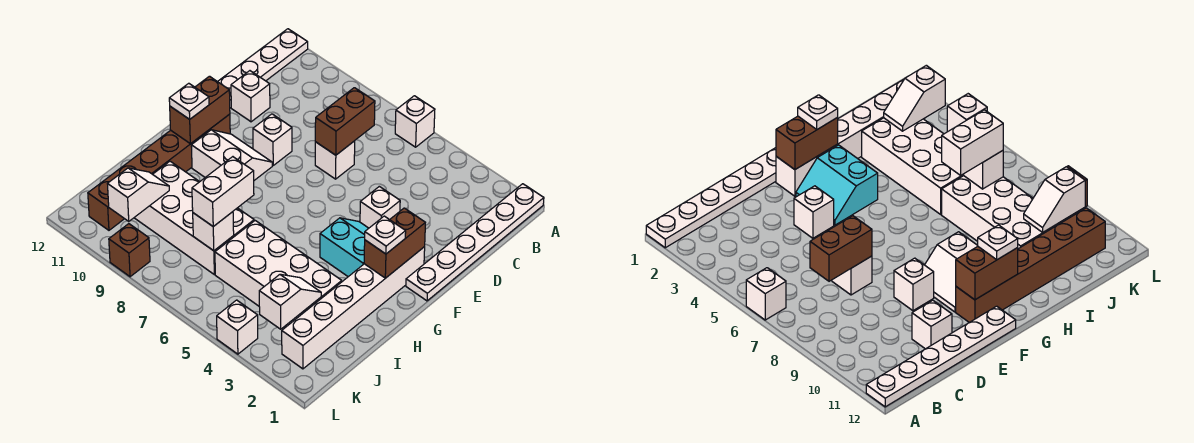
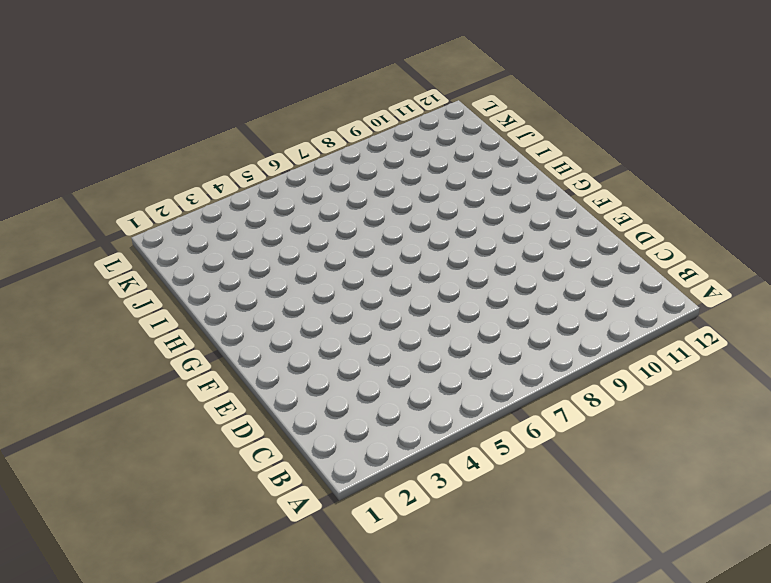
none -> white 1x6 plate [406,184,544,301]
none -> white 1x1 brick [395,96,435,147]
none -> white 1x6 plate [218,29,308,108]

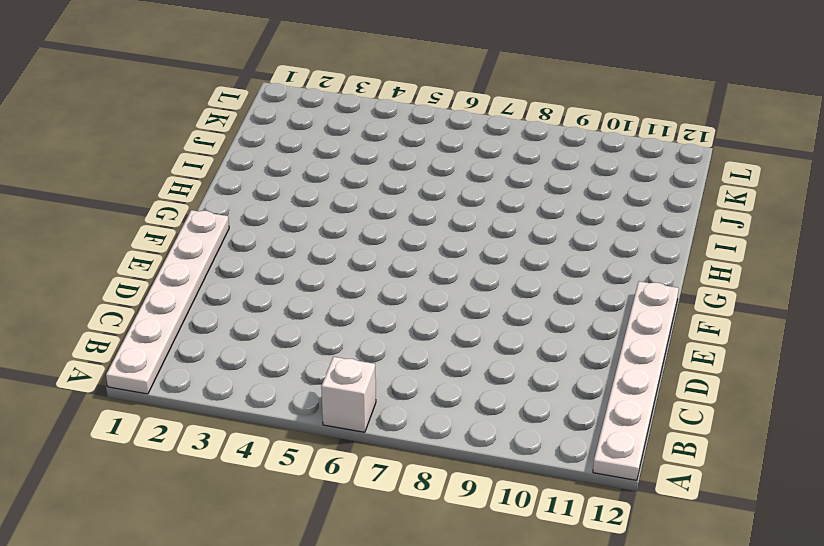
none -> white 1x1 brick [315,141,355,179]
none -> white 1x1 brick [231,71,270,122]
none -> white 1x1 brick [360,186,400,228]

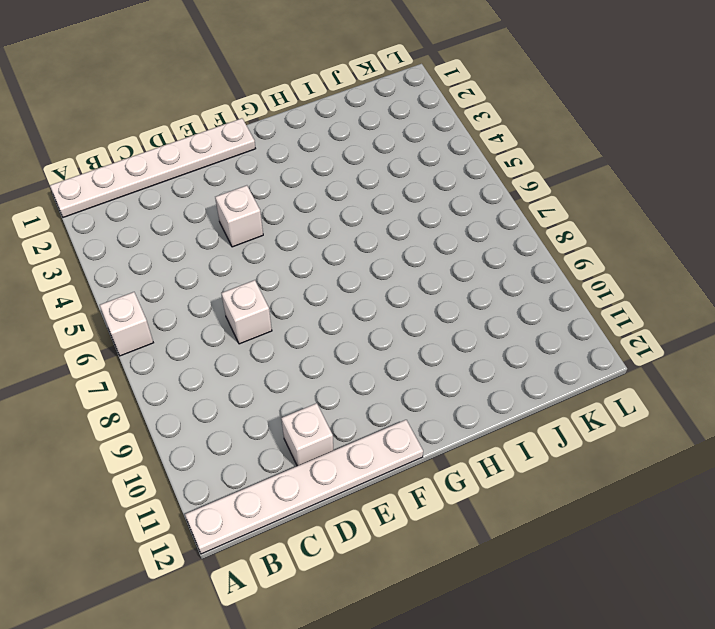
none -> white 1x1 brick [253,114,292,165]
none -> white 1x6 brick [282,247,425,369]
none -> cyan 2x2 slope [320,218,369,277]

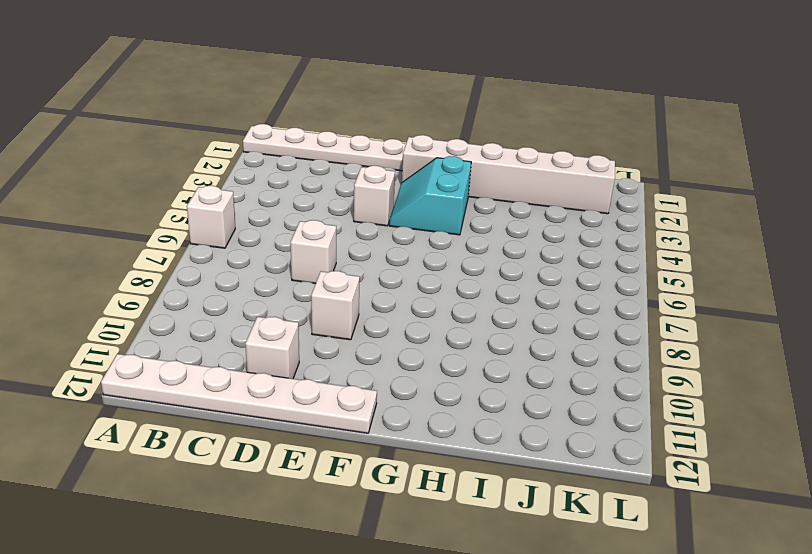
none -> white 2x2 slope [191,130,272,180]
none -> brown 1x6 brick [88,114,230,230]
none -> white 2x4 brick [215,221,342,326]

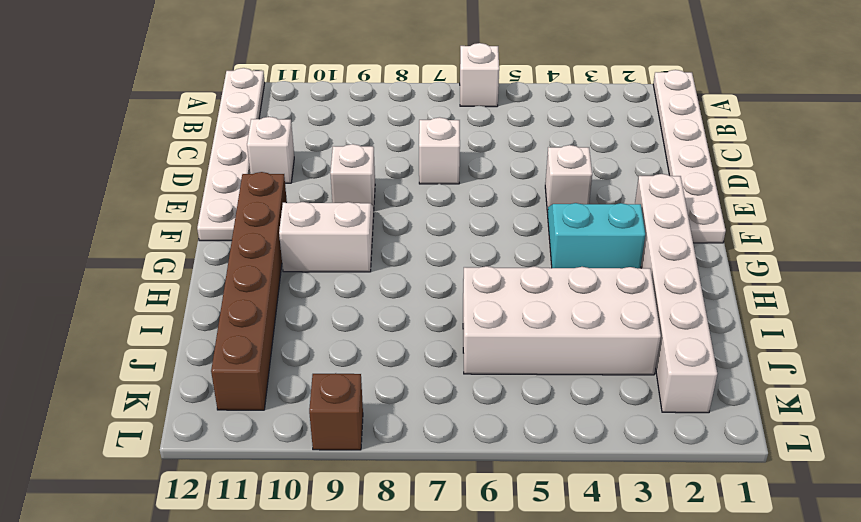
none -> white 2x4 brick [134,161,254,274]
none -> white 1x1 brick [217,300,258,354]
none -> brown 1x2 brick [315,88,375,155]

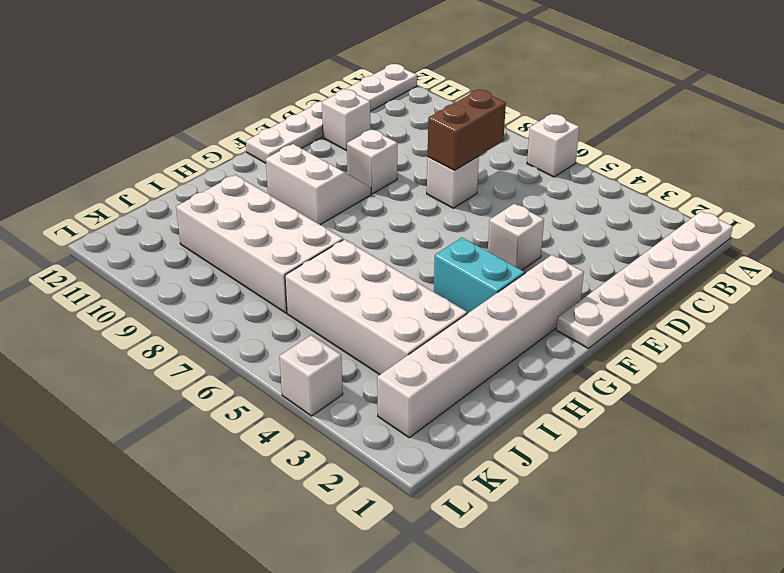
none -> brown 1x6 brick [88,114,230,230]
none -> brown 1x1 brick [109,224,150,277]
none -> brown 1x2 brick [364,208,425,278]

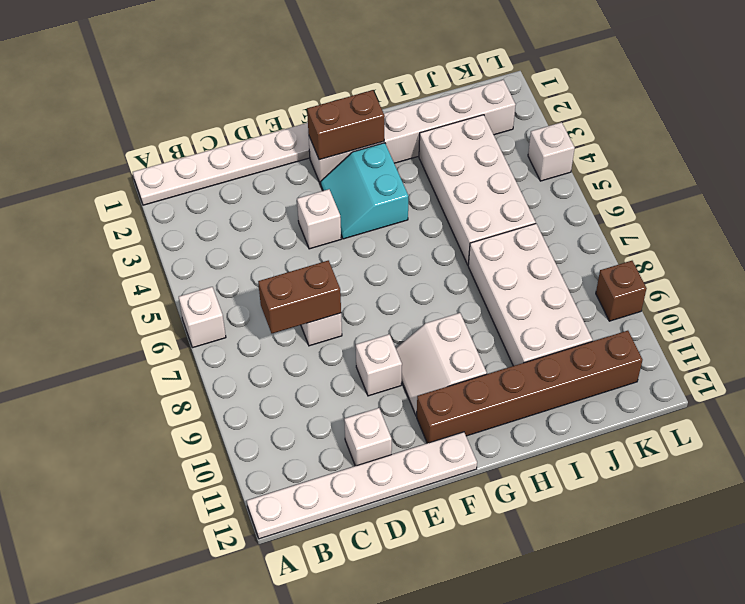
none -> brown 1x2 brick [170,76,230,144]
none -> white 1x2 slope [259,274,321,329]
none -> white 1x1 brick [193,212,234,251]

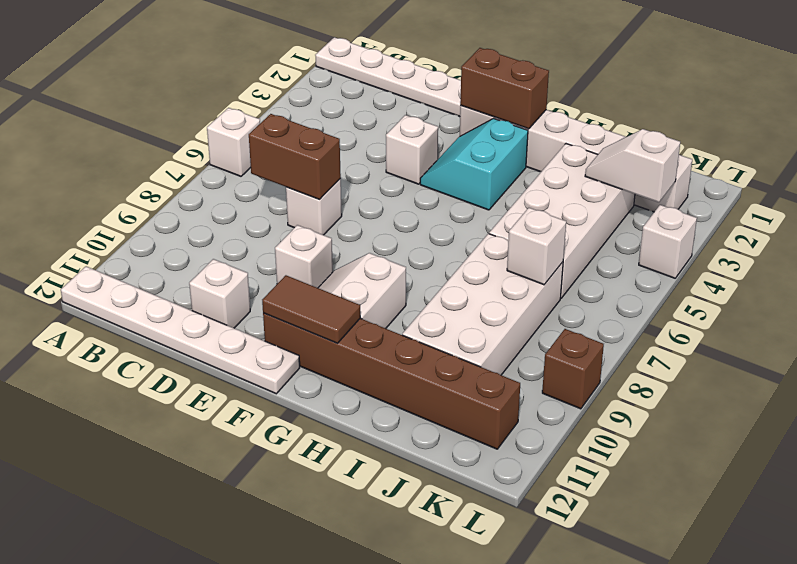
brown 1x2 tile [262,275,360,343] -> brown 1x2 brick [170,76,230,144]
none -> white 1x2 slope [108,168,169,221]
none -> white 1x1 plate [365,216,406,254]
none -> white 1x1 plate [169,83,209,119]

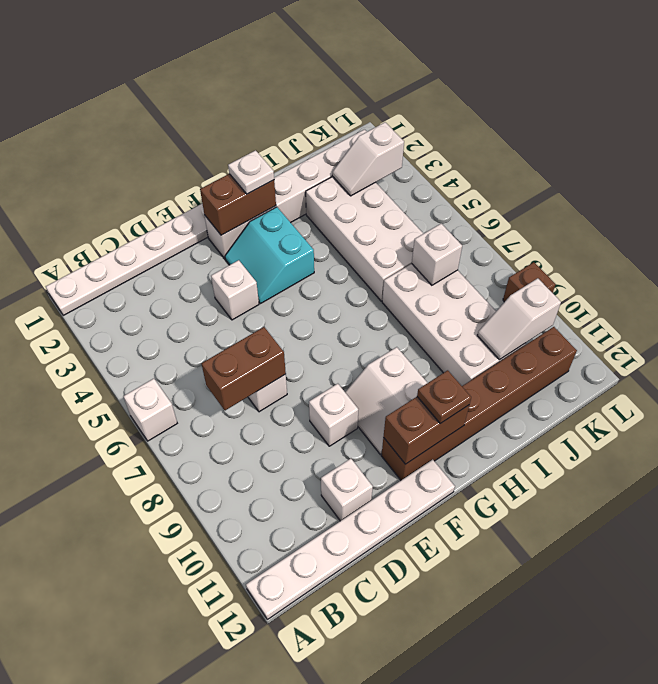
brown 1x1 plate [417,370,471,424] -> white 1x1 plate [169,83,209,119]
none -> white 1x1 brick [217,300,258,354]
none -> white 1x2 brick [192,157,254,226]

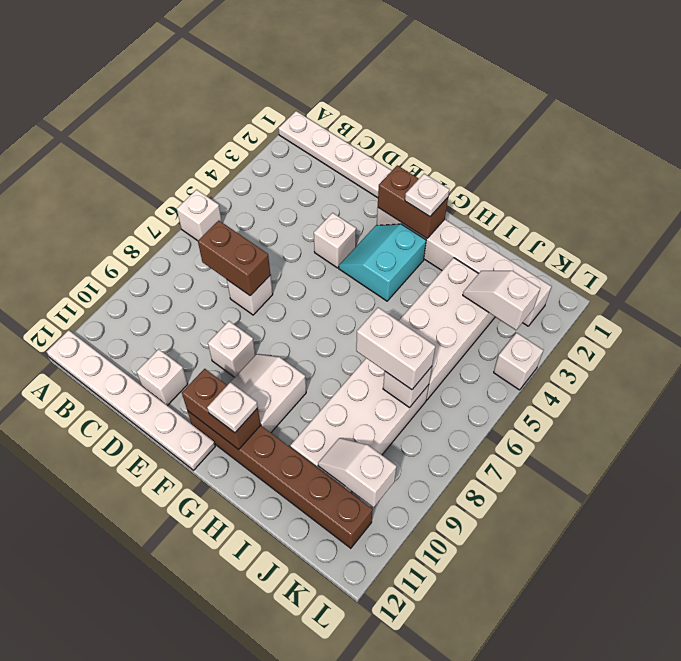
none -> brown 1x1 brick [109,224,150,277]

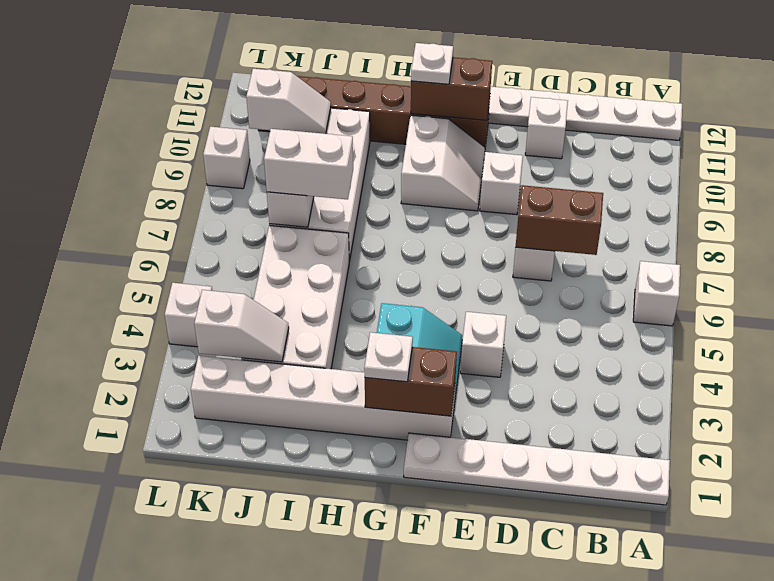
white 1x1 brick [203,127,250,189] -> brown 1x1 brick [109,224,150,277]

